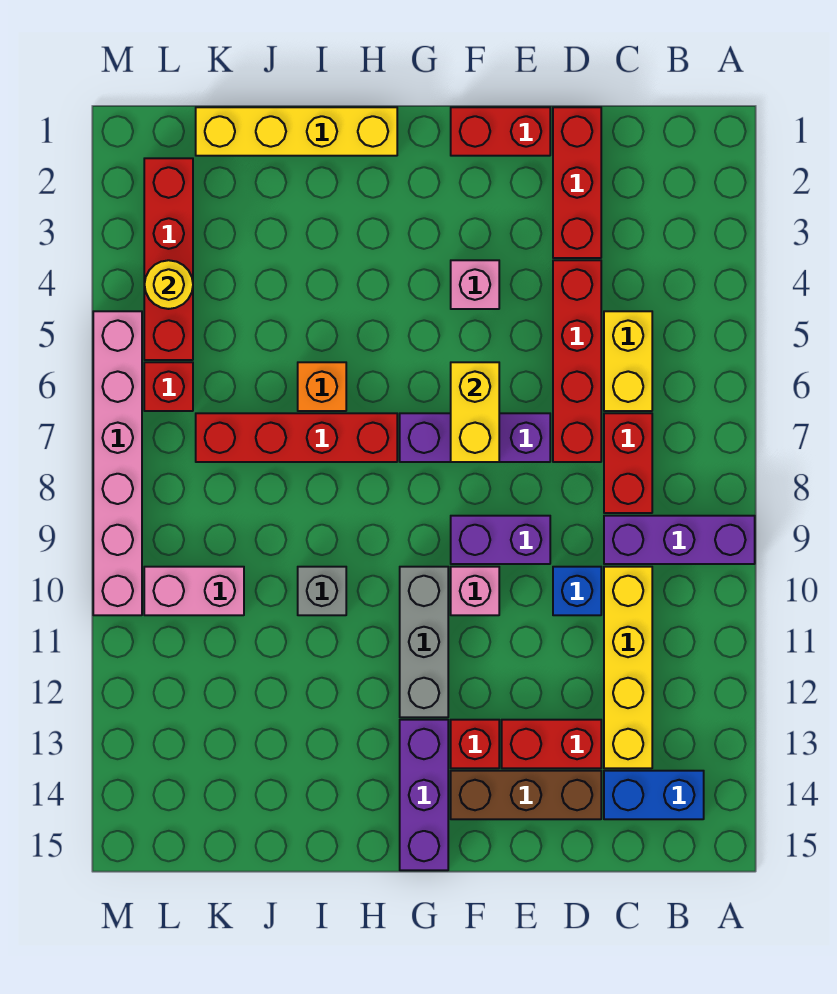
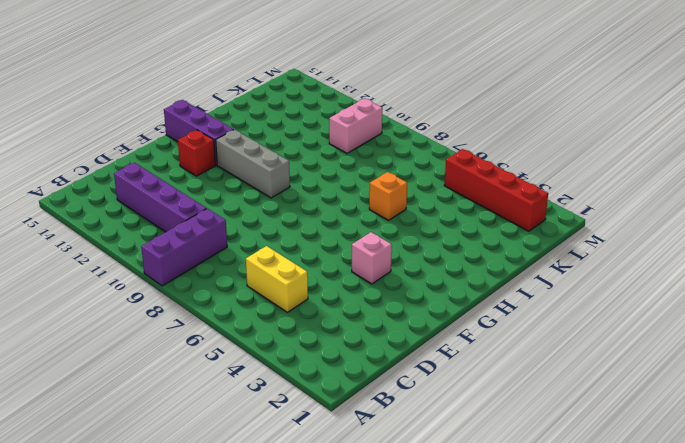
purple 1x4 brick [114,163,207,232] -> yellow 1x4 brick [604,567,652,768]
none -> blue 1x2 brick [604,771,704,819]
none -> red 1x2 brick [604,413,652,513]
none -> red 1x3 brick [553,107,601,258]

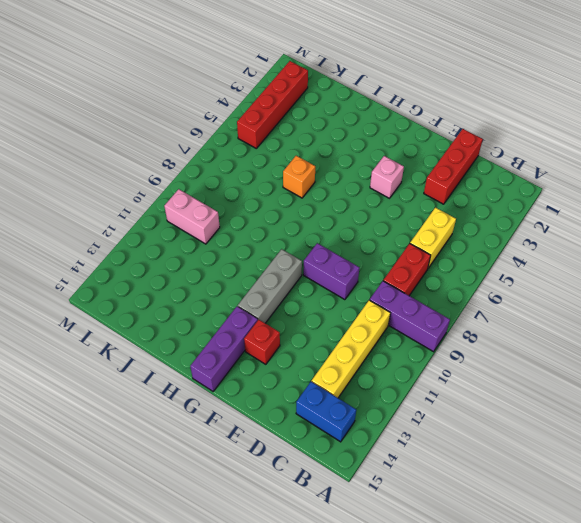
none -> red 1x4 brick [553,260,601,462]
none -> blue 1x1 brick [553,567,601,615]
none -> red 1x2 brick [502,720,601,768]

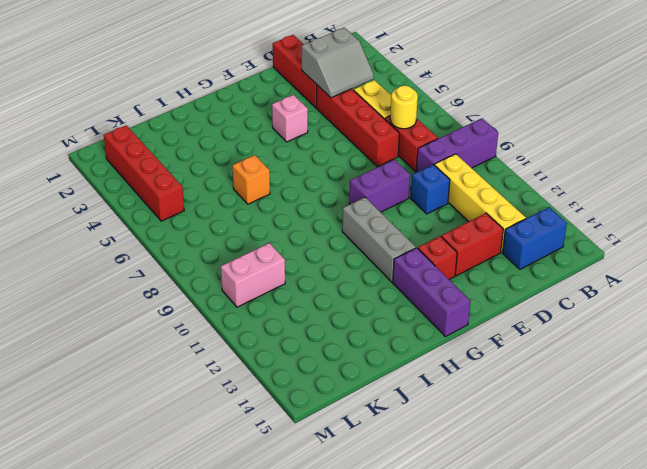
grey 2x2 slope [302,28,374,98] -> none
yellow 1x1 round brick [390,86,418,129] -> yellow 1x1 round brick moved to [145,260,193,309]
none -> brown 1x3 brick [451,771,601,819]
none -> red 1x2 brick [451,107,550,156]
none -> purple 1x3 brick [400,413,550,462]

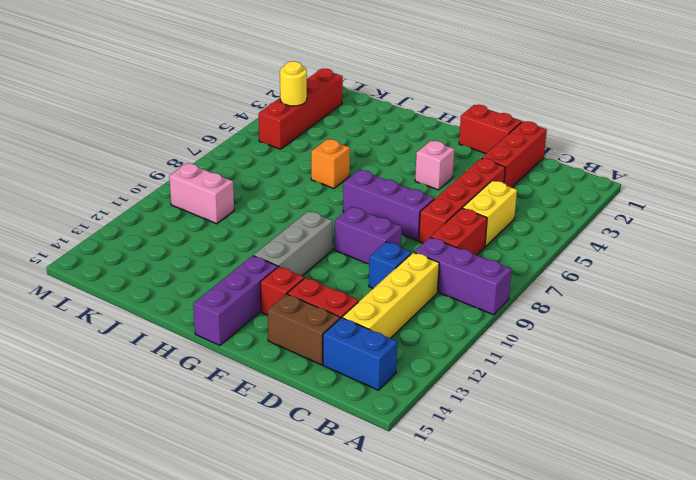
brown 1x2 brick [267,294,340,365] -> brown 1x3 brick [451,771,601,819]
none -> pink 1x1 brick [451,567,499,615]
none -> yellow 1x4 brick [196,107,397,156]
none -> red 1x4 brick [196,413,397,462]

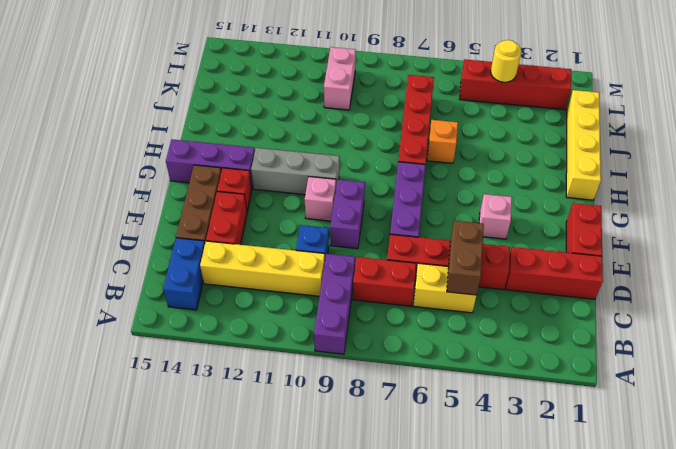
brown 1x2 brick [447,221,484,295] -> none
none -> grey 1x1 brick [298,567,346,615]
none -> red 1x1 brick [144,362,193,411]
none -> pink 1x6 brick [93,311,142,615]

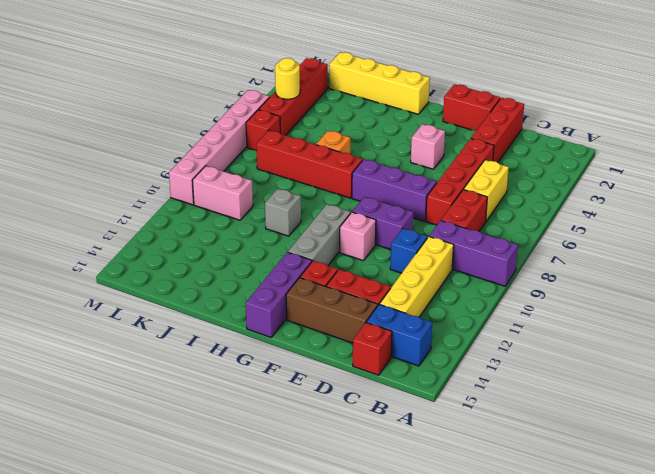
red 1x1 brick [353,323,392,375] -> none
none -> yellow 1x2 brick [451,362,499,462]

